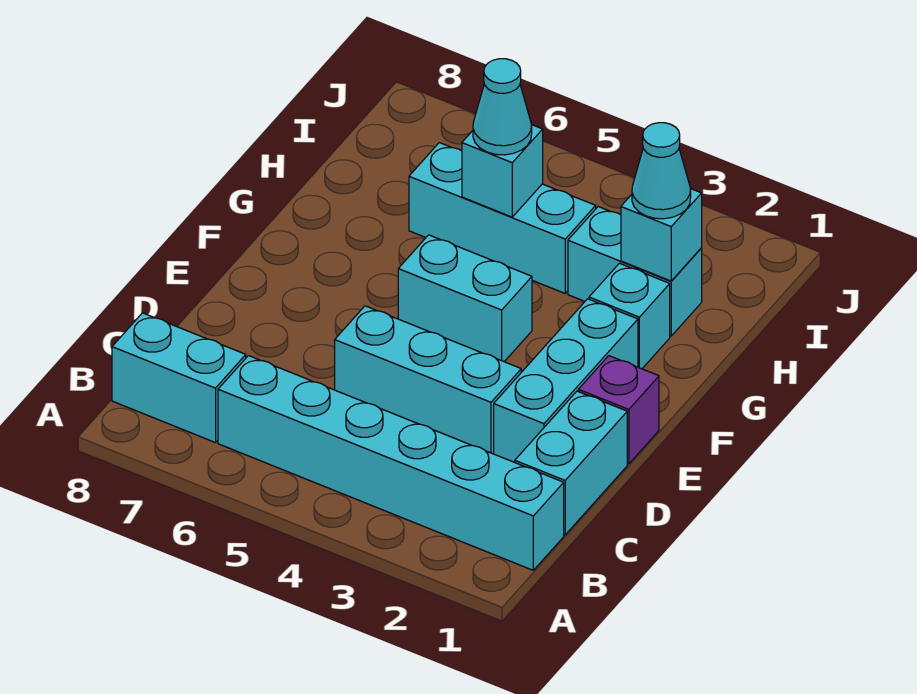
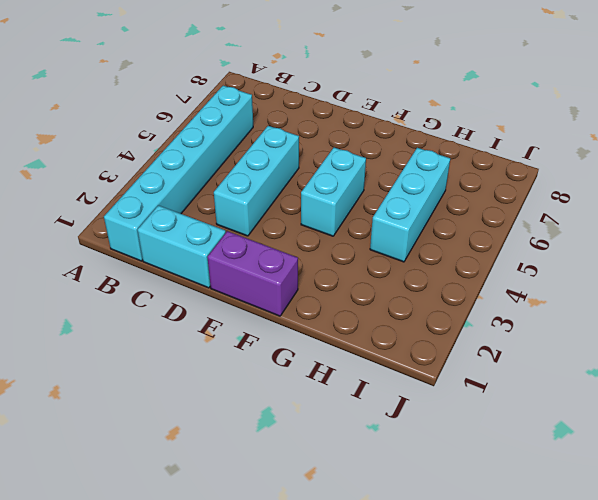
purple 1x2 brick [207,231,298,316] -> purple 1x1 brick [578,356,659,464]
none -> cyan 1x2 brick [112,313,246,443]
none -> cyan 1x3 brick [494,299,638,462]
none -> cyan 1x1 brick [589,263,670,369]

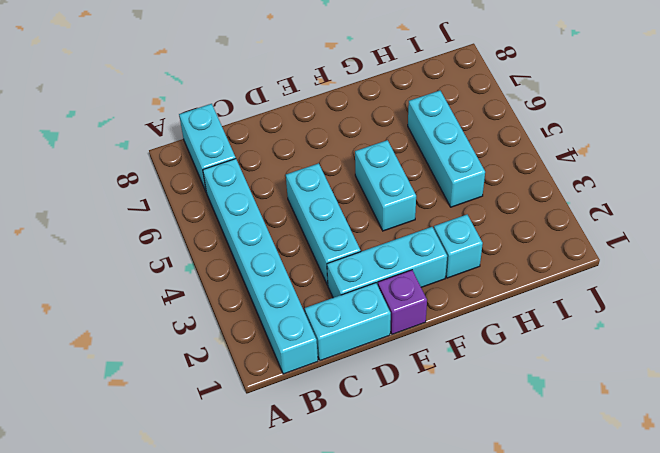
none -> cyan 1x2 brick [568,207,702,336]
none -> cyan 1x1 brick [621,189,702,281]
none -> cyan 1x1 brick [462,125,543,217]

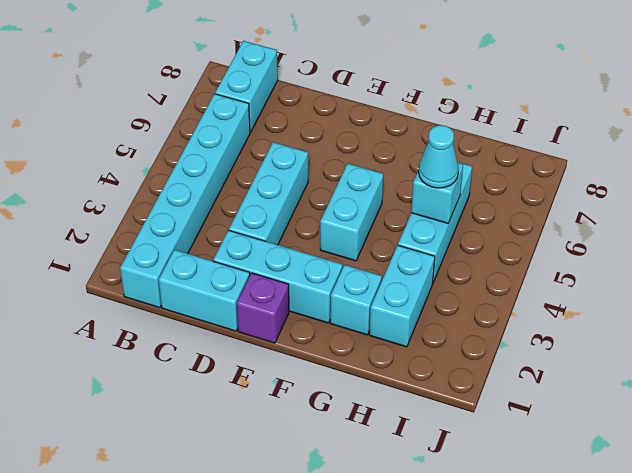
none -> cyan 1x1 brick [621,189,702,281]
none -> cyan 1x1 cone [632,123,691,219]

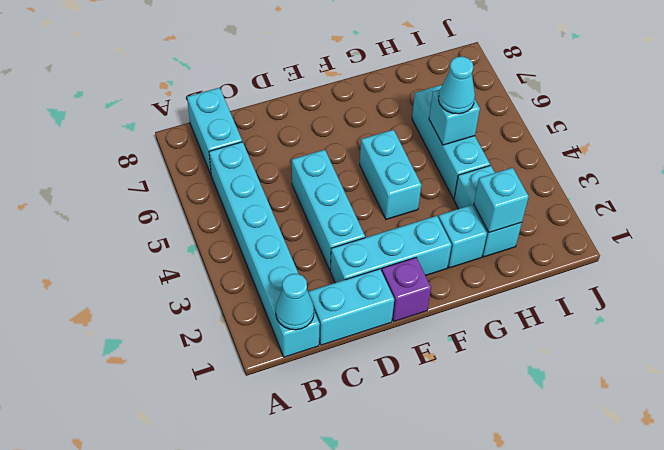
cyan 1x1 cone [276,274,314,330] -> cyan 1x1 cone moved to [632,123,691,219]

